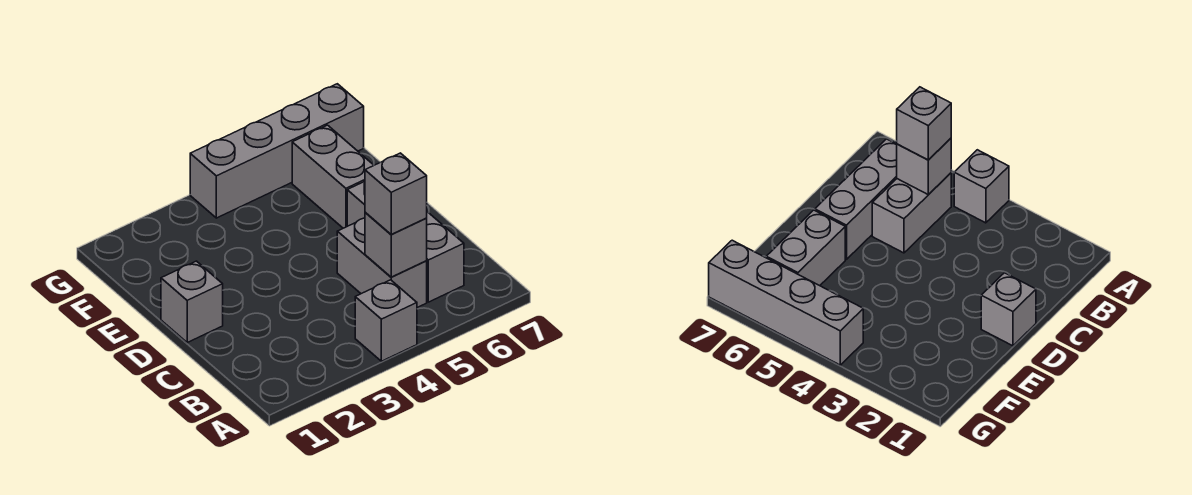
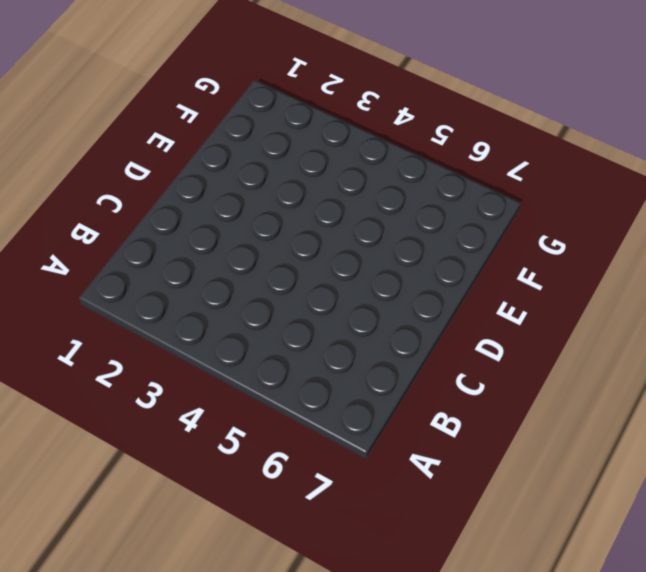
none -> grey 1x1 brick [355,280,417,361]
none -> grey 1x2 brick [337,218,427,308]

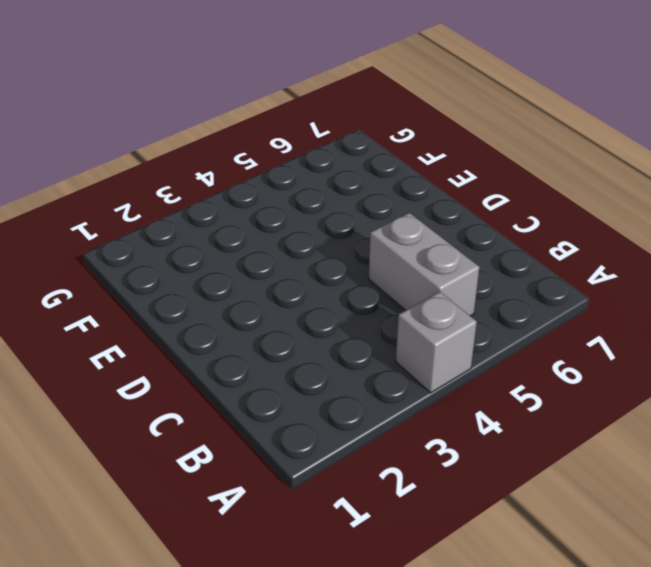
none -> grey 1x3 brick [347,181,464,302]
none -> grey 1x1 brick [161,261,223,342]

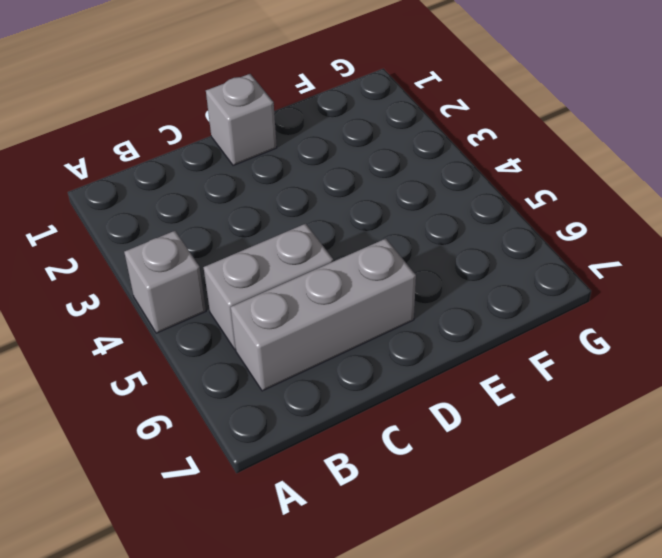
none -> grey 1x2 brick [292,125,374,228]
none -> grey 1x4 brick [190,84,364,218]

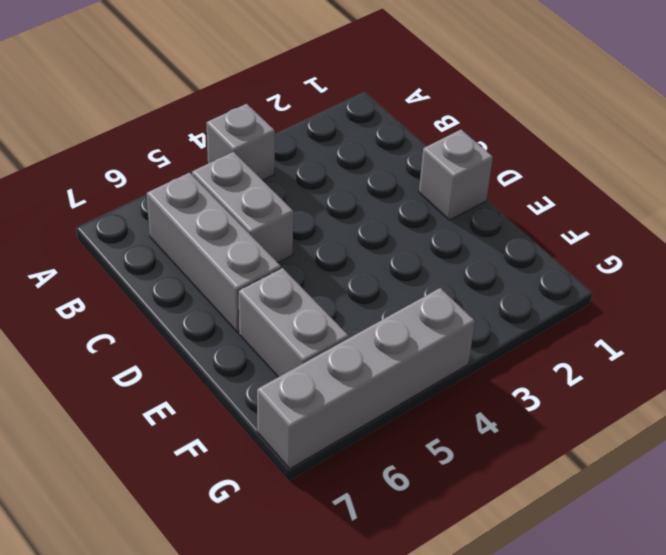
none -> grey 1x1 brick [365,212,427,277]
none -> grey 1x1 brick [365,153,427,235]

